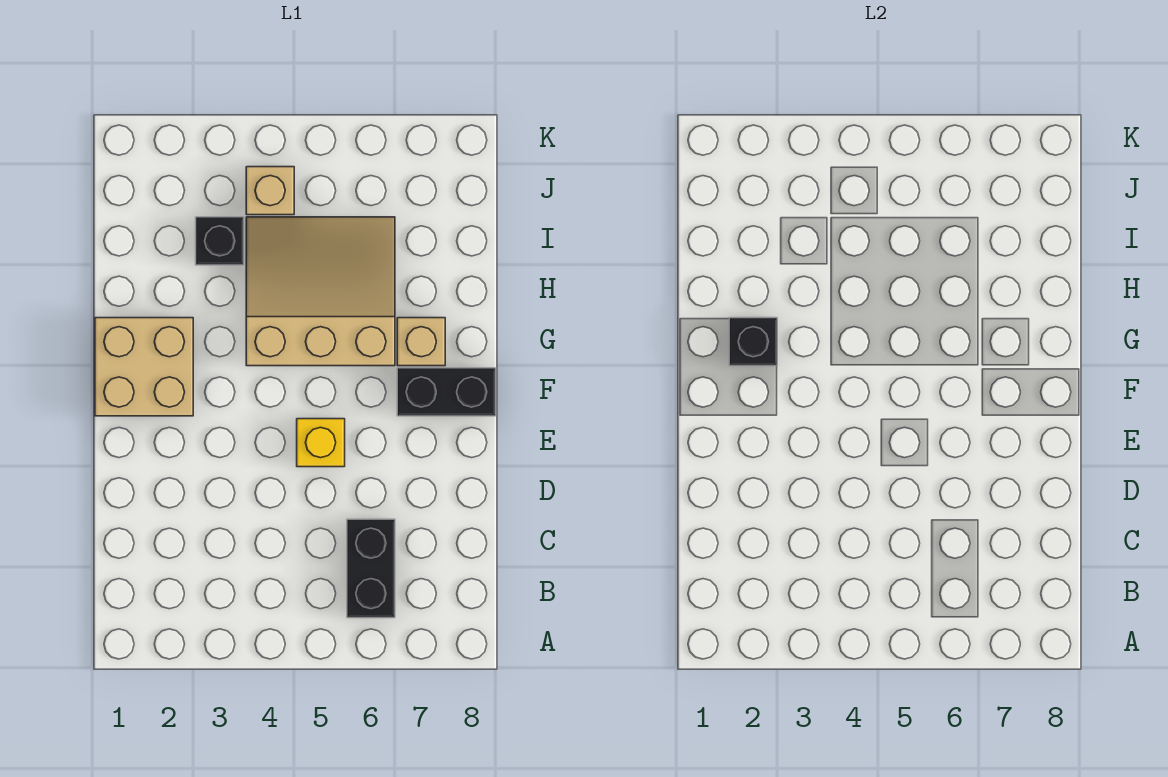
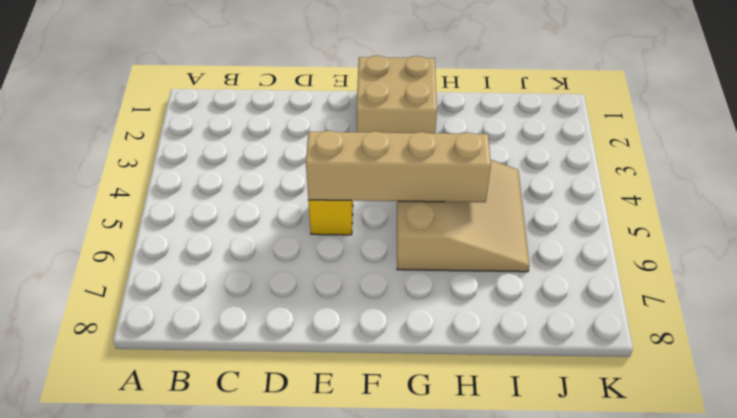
tan 1x4 brick [306,131,491,202] -> none
none -> black 1x2 brick [347,519,395,618]
none -> black 1x2 brick [397,368,496,416]

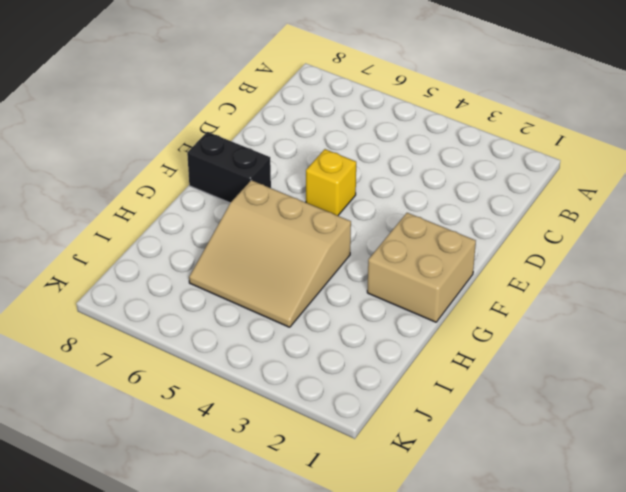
none -> black 1x2 brick [347,519,395,618]
none -> tan 1x1 brick [397,318,445,366]

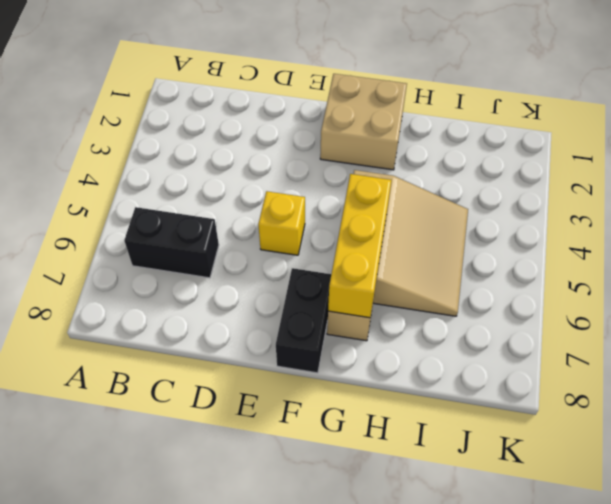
yellow 1x3 brick [328,174,391,318] -> none
none -> black 1x1 brick [196,217,244,265]
none -> tan 1x1 brick [246,167,294,215]

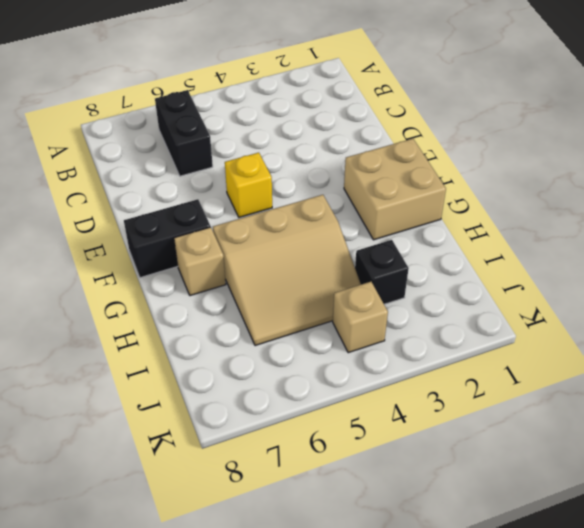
none -> black 1x1 brick [729,318,777,366]

